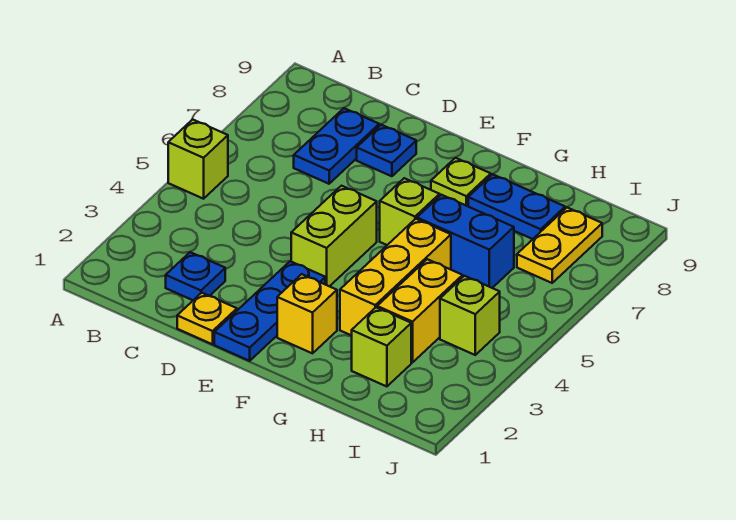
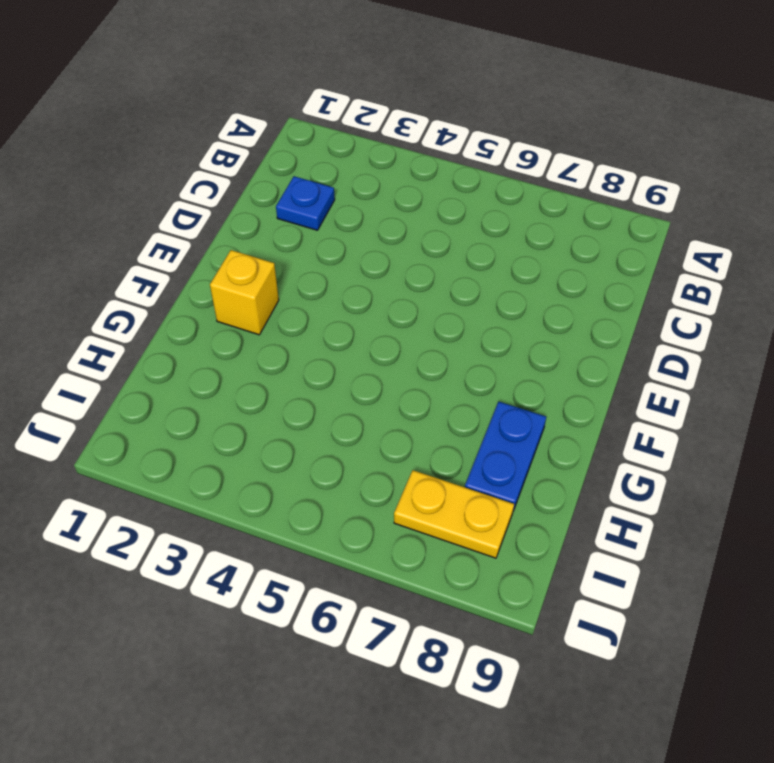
none -> lime 1x1 brick [168,119,228,199]
none -> blue 1x2 plate [294,108,379,184]
none -> yellow 1x1 plate [177,293,237,344]

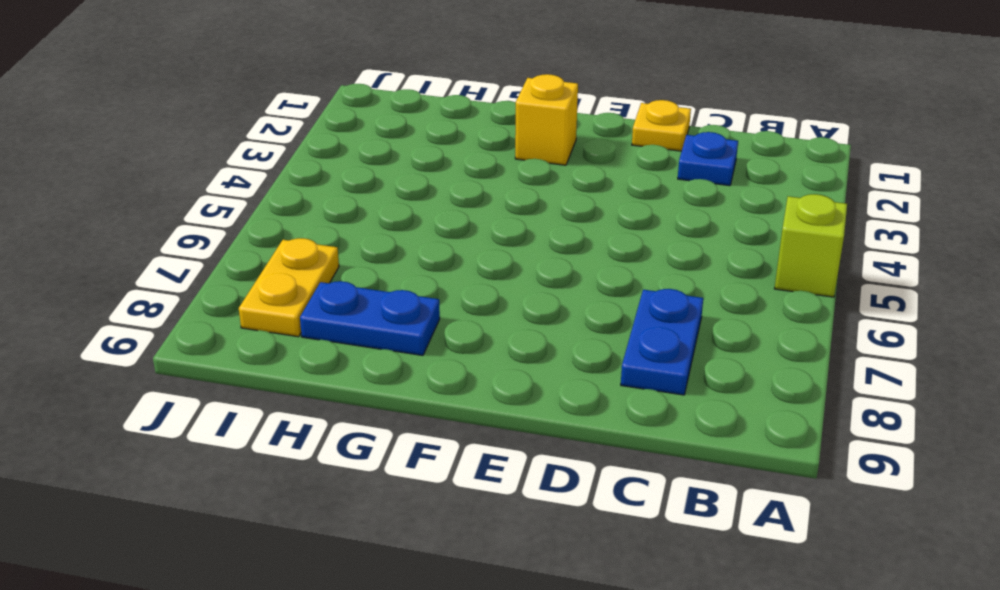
none -> blue 1x1 plate [357,125,416,176]
none -> blue 1x3 plate [214,261,325,361]
none -> lime 1x2 brick [291,186,377,286]

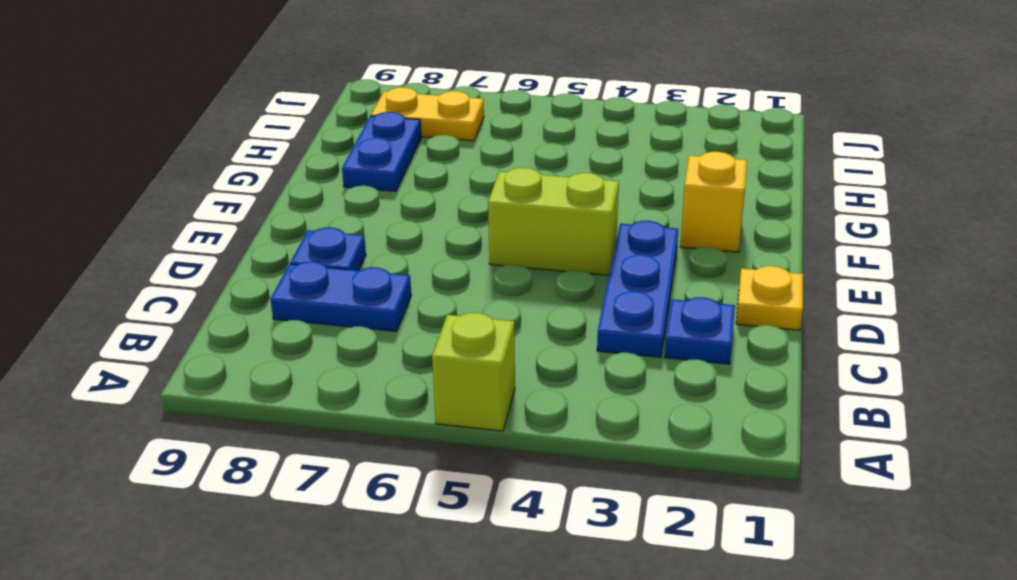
blue 1x3 plate [597,221,678,357] -> blue 1x3 plate turned to [214,261,325,361]
none -> lime 1x1 brick [380,178,440,245]
none -> lime 1x1 plate [431,158,491,206]
none -> yellow 1x3 brick [340,219,451,336]

